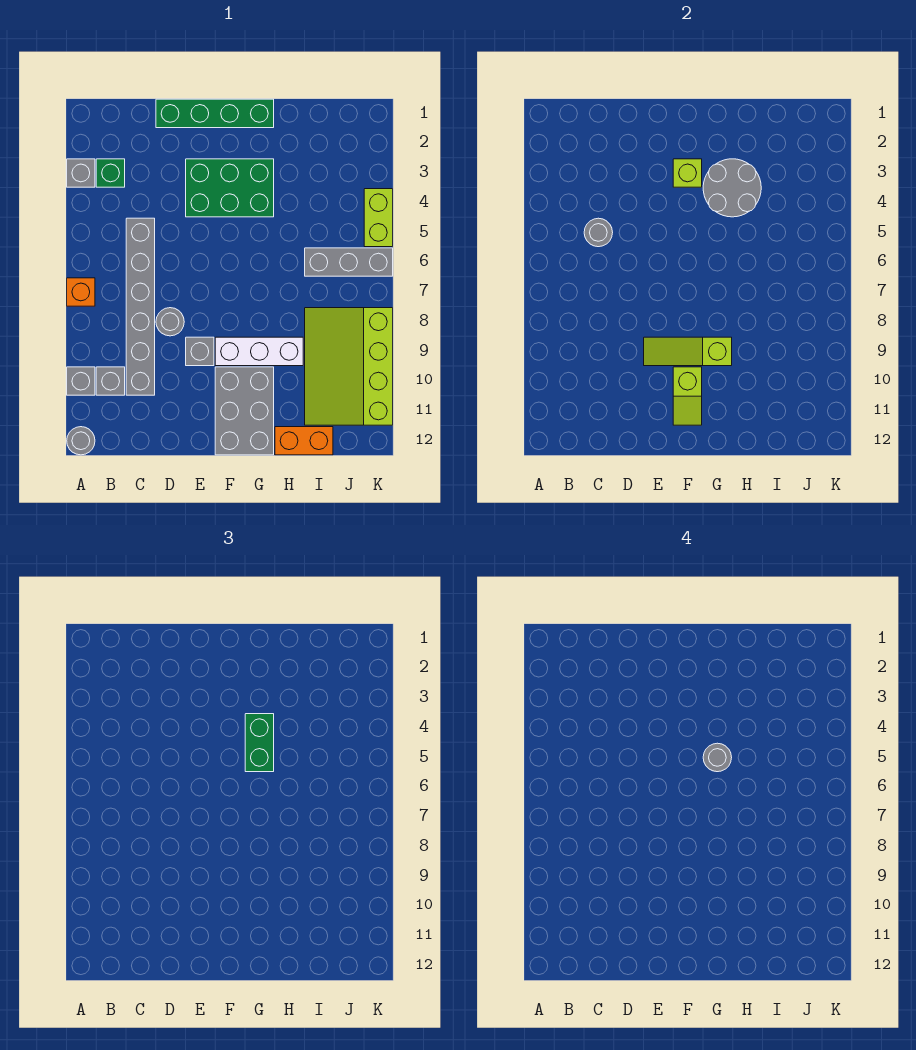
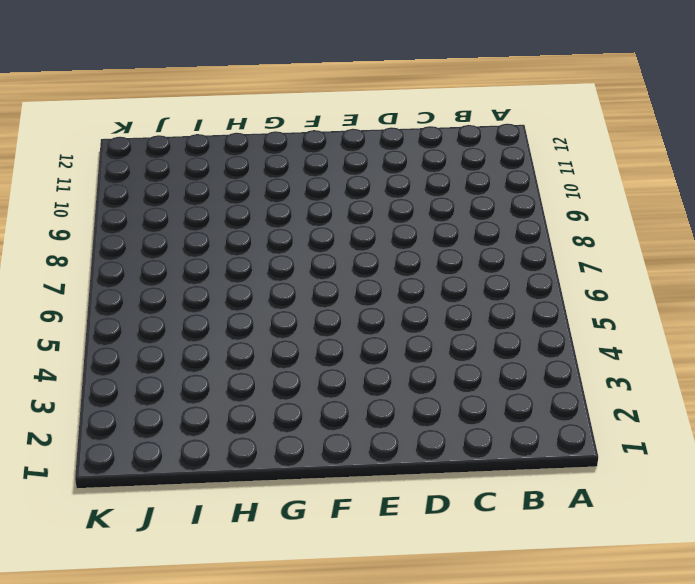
none -> grey 1x1 brick [67,159,95,187]
none -> orange 1x1 brick [67,278,95,306]
none -> grey 1x1 brick [67,367,95,395]

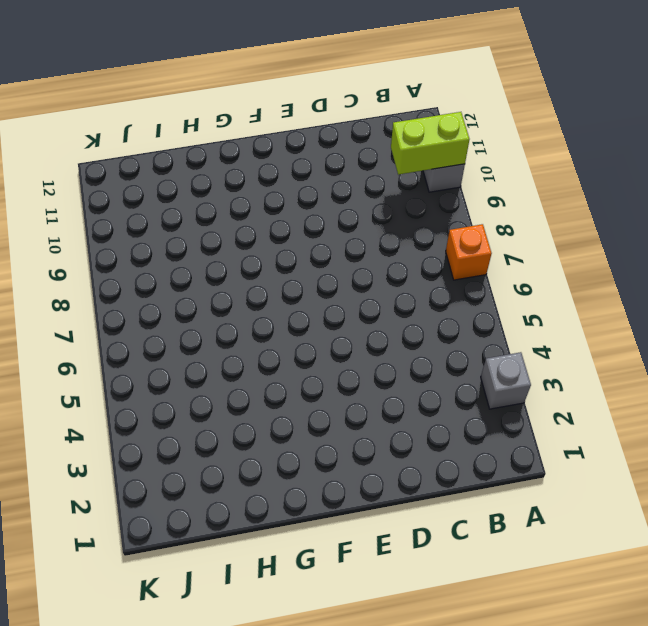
lime 1x2 brick [391,112,470,175] -> lime 1x2 brick turned to [364,189,393,247]
none -> grey 1x1 round brick [67,427,95,455]
none -> green 1x1 brick [96,159,125,187]
none -> grey 1x1 brick [96,367,125,395]

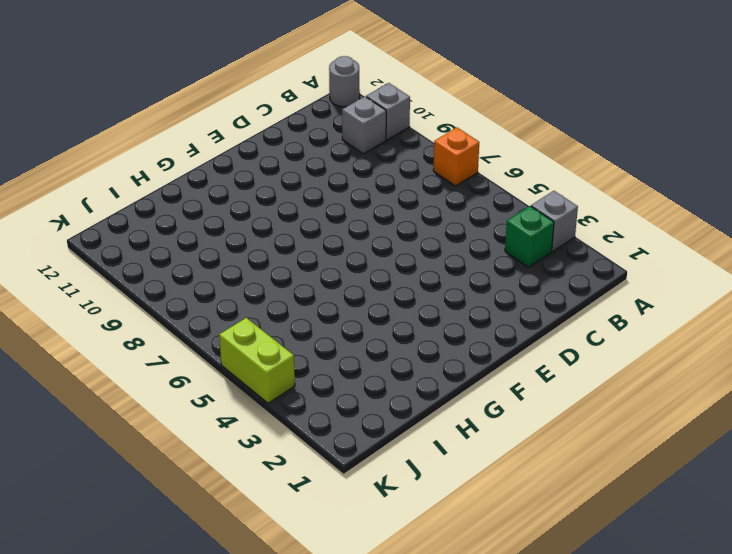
none -> grey 1x6 brick [126,218,155,395]
none -> green 1x4 brick [156,99,274,128]
none -> grey 1x1 round brick [156,308,184,336]

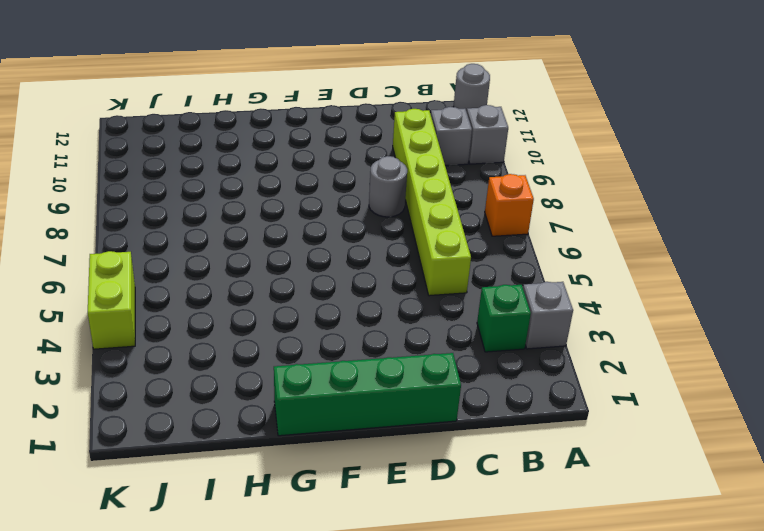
lime 1x6 brick [393,109,471,296] -> grey 1x6 brick [126,218,155,395]
none -> green 2x3 brick [186,159,274,217]
none -> grey 1x1 brick [186,337,214,366]
none -> white 1x3 brick [215,337,303,366]

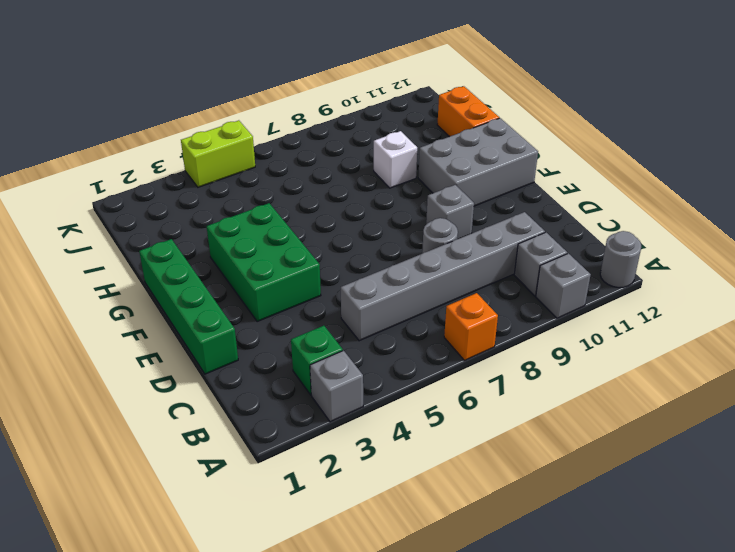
white 1x1 brick [374,131,417,188] -> white 1x3 brick [215,337,303,366]
none -> grey 1x3 brick [305,248,393,276]
none -> lime 3x4 slope [305,308,393,425]
none -> grey 1x1 round brick [584,218,613,247]

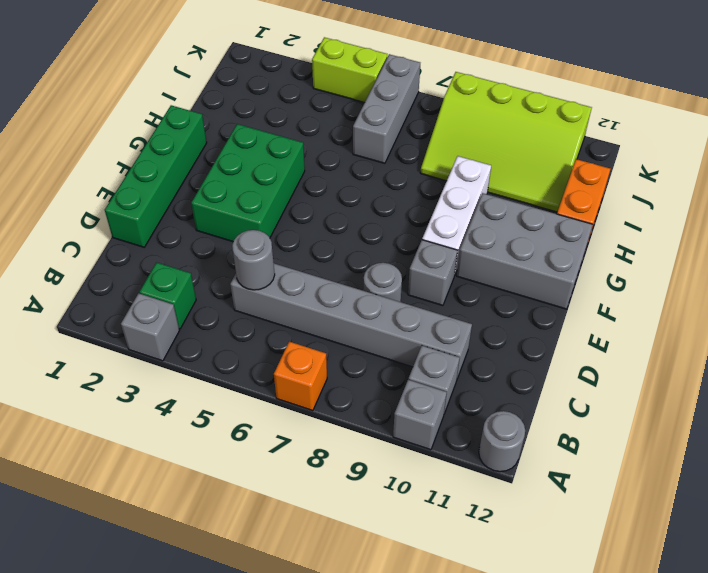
none -> lime 1x3 slope [644,337,732,366]
none -> lime 1x1 brick [673,159,702,187]
none -> lime 1x2 slope [673,367,702,425]

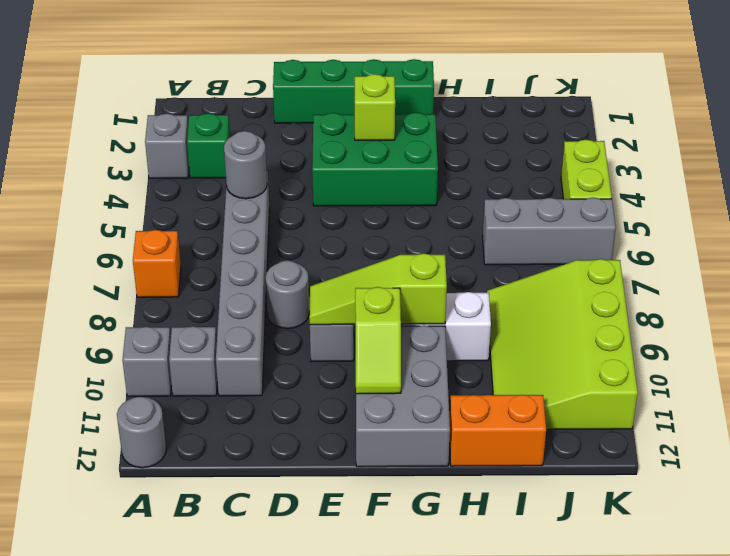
none -> grey 2x2 round brick [703,159,761,217]
none -> green 1x2 brick [245,714,274,772]
none -> grey 1x1 round brick [703,743,732,772]

